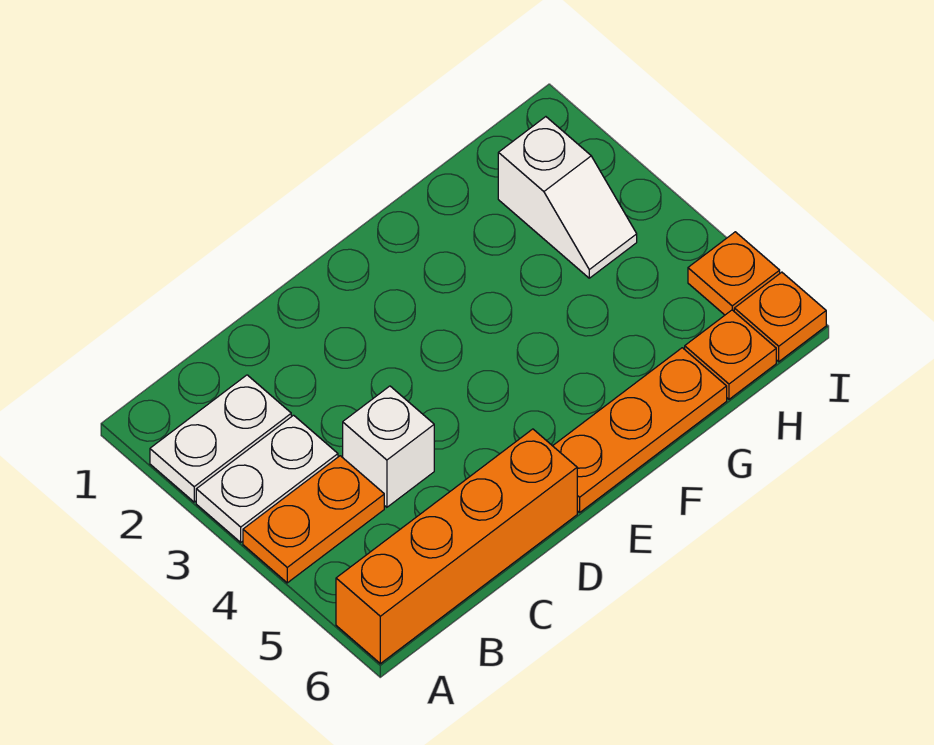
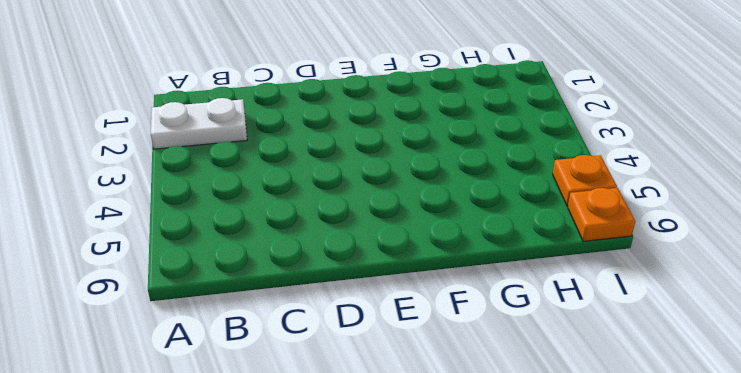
none -> white 1x2 plate [196,415,338,542]
none -> orange 1x2 plate [243,456,384,583]

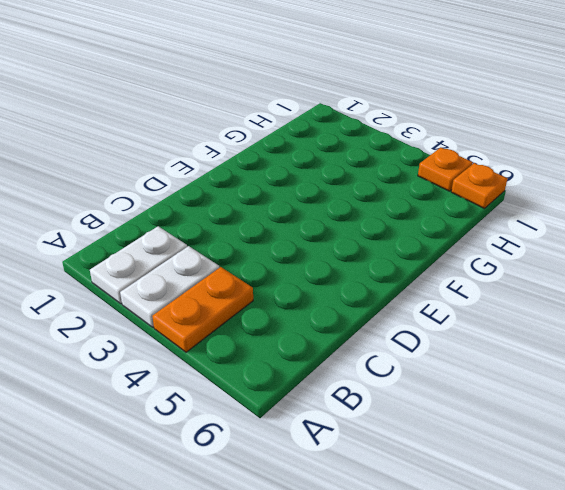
none -> orange 1x4 brick [336,429,577,664]
none -> white 1x1 brick [343,386,434,507]

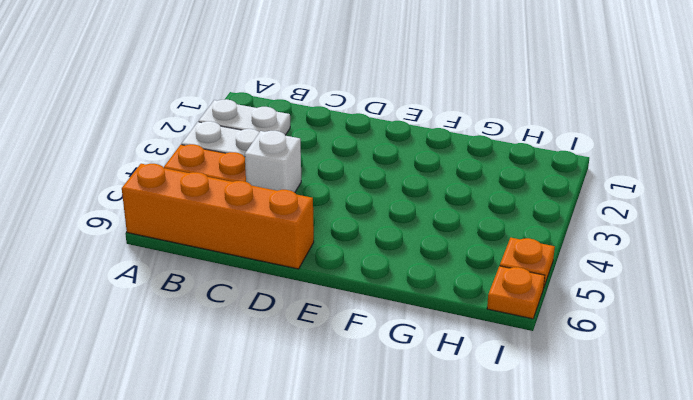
none -> orange 1x3 plate [553,348,727,513]
none -> white 1x2 slope [498,117,637,278]

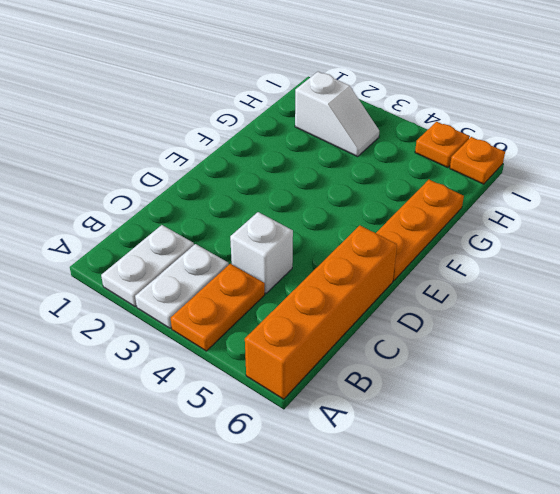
none -> orange 1x1 plate [685,310,776,399]

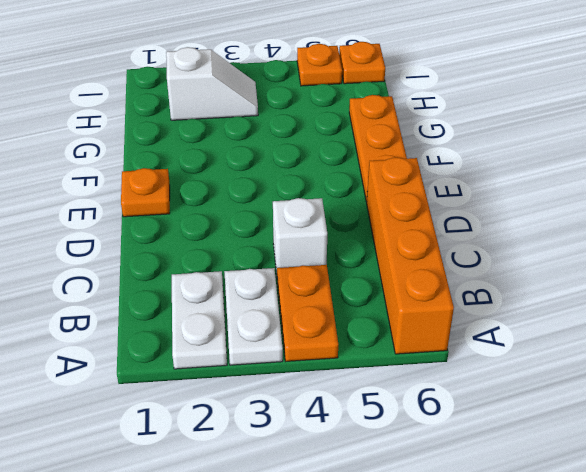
orange 1x1 plate [121,168,170,217] -> orange 1x1 plate moved to [685,310,776,399]

